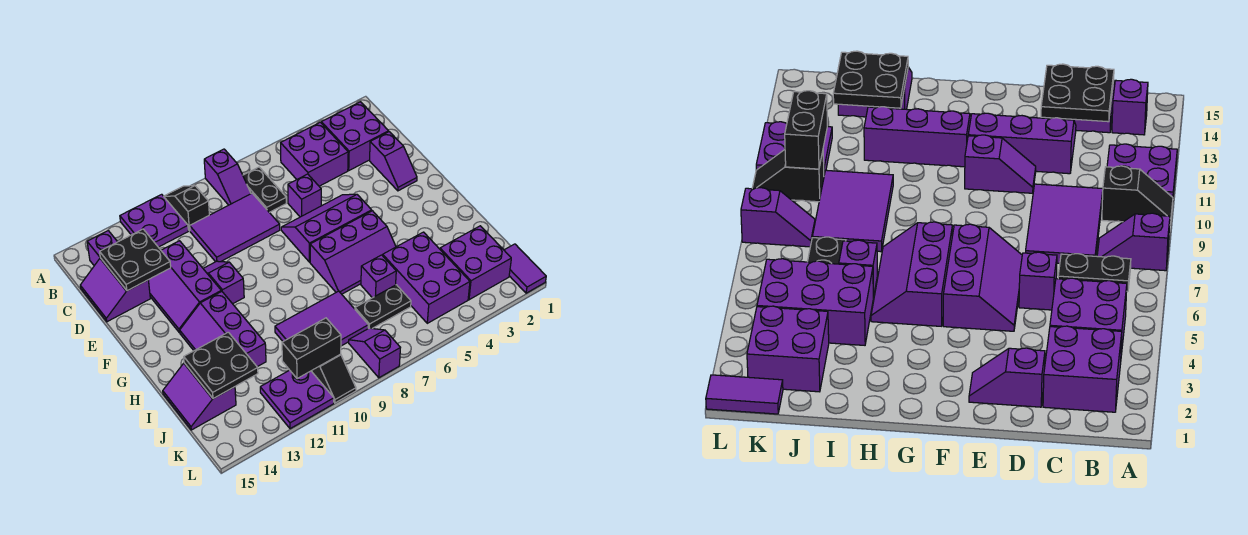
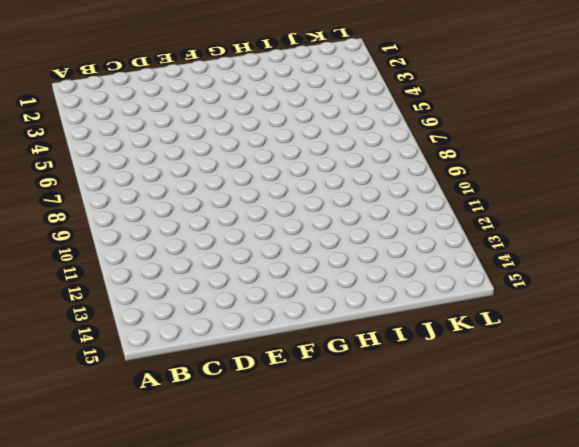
none -> purple 1x2 slope [204,149,251,205]
none -> black 1x2 slope [164,186,209,231]
none -> purple 2x2 plate [120,194,188,247]

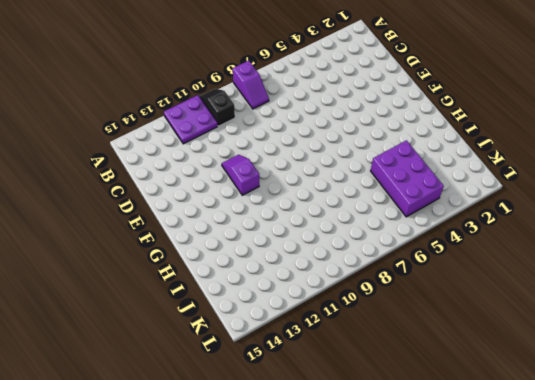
none -> purple 2x2 brick [321,102,389,170]
none -> purple 2x2 brick [281,122,348,186]
none -> black 1x2 plate [243,167,286,212]

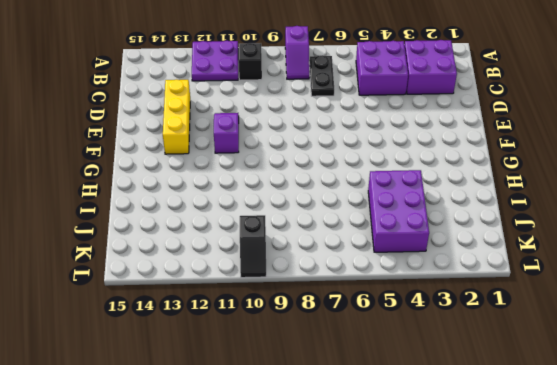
yellow 1x3 brick [163,79,190,154] -> purple 2x3 slope [148,241,221,332]
none -> purple 1x1 brick [87,231,117,266]
none -> purple 2x3 tile [190,193,280,262]
none -> purple 2x2 slope [80,258,150,322]

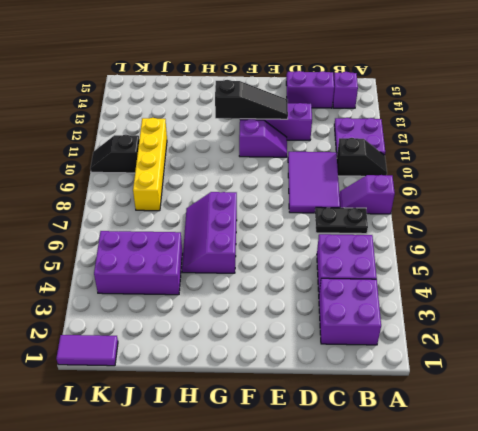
black 1x3 slope [215,80,288,119] -> none
yellow 1x4 brick [133,118,167,211] -> purple 2x3 tile [275,291,368,346]
none -> purple 1x2 slope [370,132,417,191]
none -> purple 1x1 brick [288,174,321,217]
none -> purple 2x3 slope [281,194,372,262]

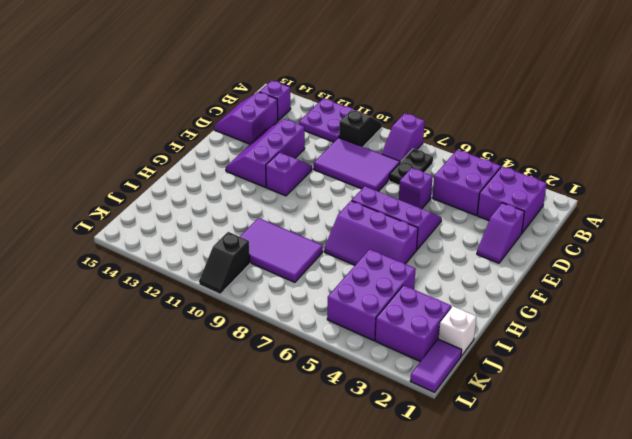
white 1x1 brick [438,306,476,356] -> none
none -> purple 2x3 slope [180,291,266,367]
none -> purple 1x1 brick [361,255,396,298]
none -> purple 2x2 slope [163,363,236,430]

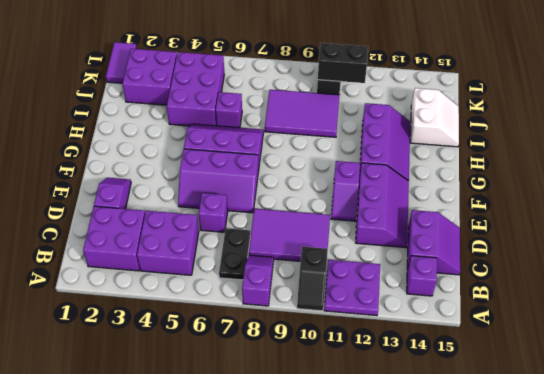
white 2x2 slope [410,88,459,147] -> purple 2x2 slope [163,363,236,430]
none -> black 1x2 plate [355,285,411,329]
none -> purple 1x2 slope [349,328,400,378]
none -> purple 2x2 plate [260,370,334,429]

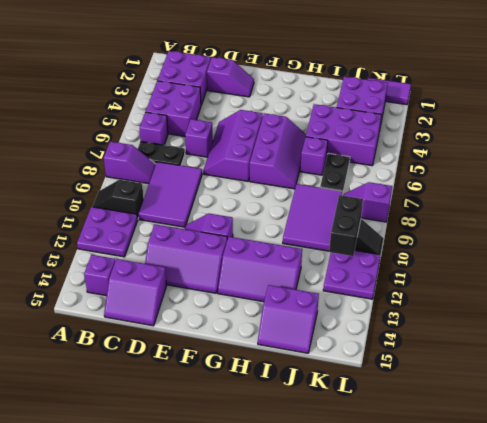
purple 1x1 brick [140,112,168,145] -> none
none -> black 2x2 plate [100,229,171,291]
none -> black 2x2 plate [184,332,258,399]

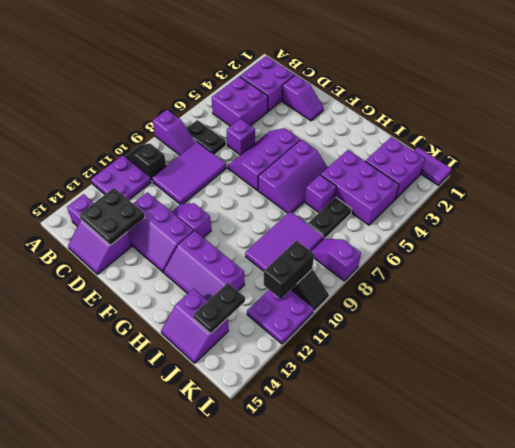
black 1x2 plate [193,283,245,334] -> black 2x2 plate [184,332,258,399]

